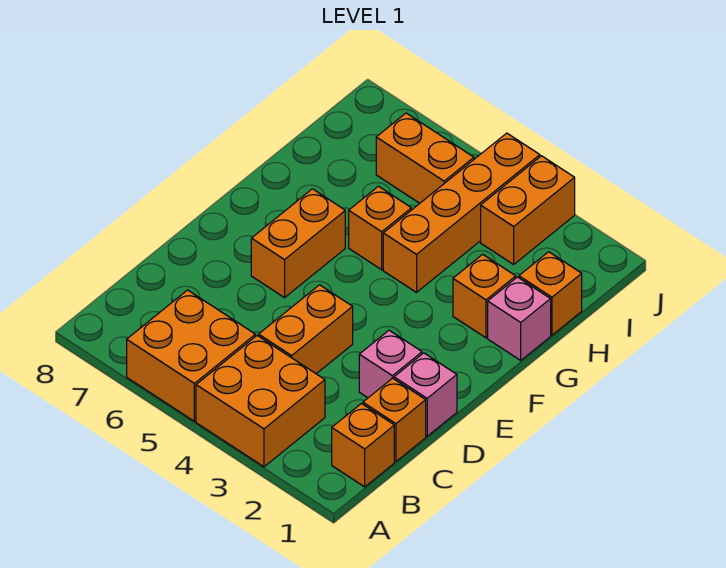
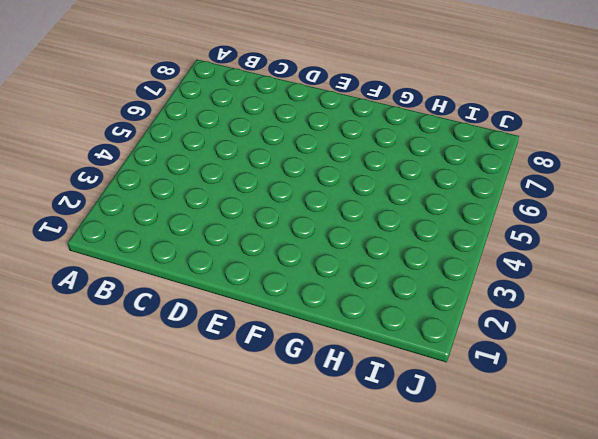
none -> orange 2x2 brick [196,336,325,467]
none -> orange 2x2 brick [127,290,255,421]
none -> orange 1x1 brick [332,404,394,487]

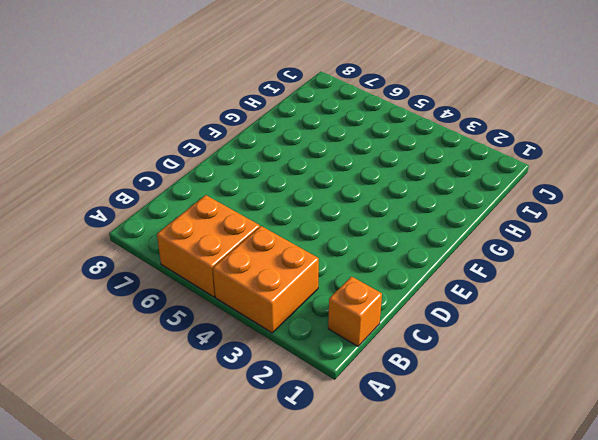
none -> orange 1x1 brick [363,378,426,462]
none -> orange 1x2 brick [259,285,353,374]
none -> pink 1x1 brick [394,353,457,436]

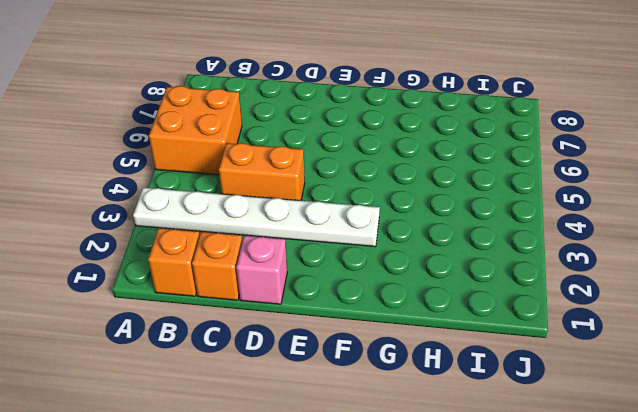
white 1x6 plate [133,188,380,247] -> orange 2x2 brick [196,336,325,467]
none -> pink 1x1 brick [359,330,422,398]
none -> orange 1x2 brick [251,189,345,298]
none -> pink 1x1 brick [488,277,551,360]

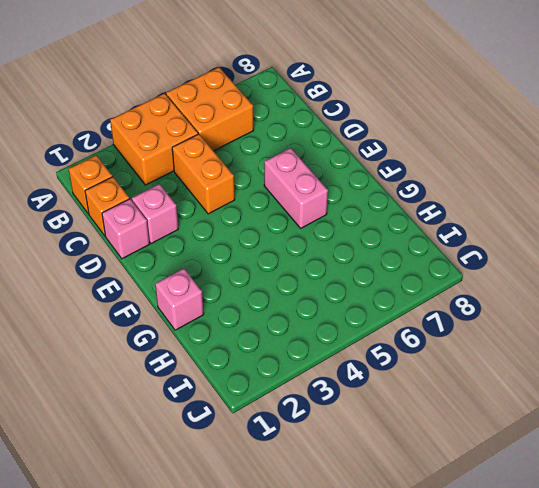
pink 1x2 brick [264,148,328,228] -> orange 1x2 brick [251,189,345,298]
none -> orange 1x1 brick [453,254,516,338]
none -> orange 1x4 brick [383,133,540,292]
none -> orange 1x1 brick [349,186,411,270]

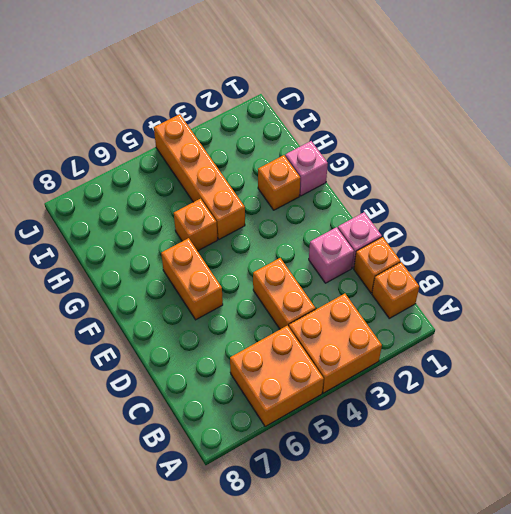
none -> orange 1x1 brick [519,252,582,335]
none -> orange 1x2 brick [481,156,575,264]
none -> orange 1x2 brick [376,113,474,203]

